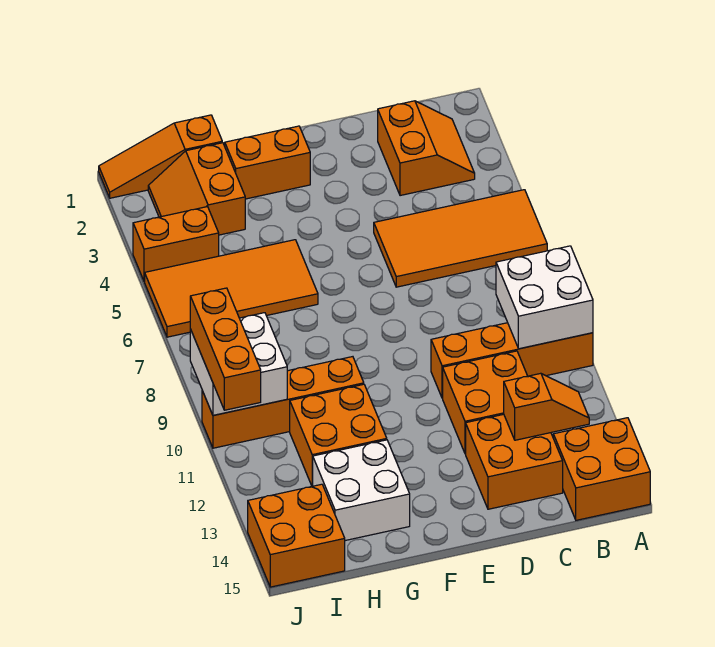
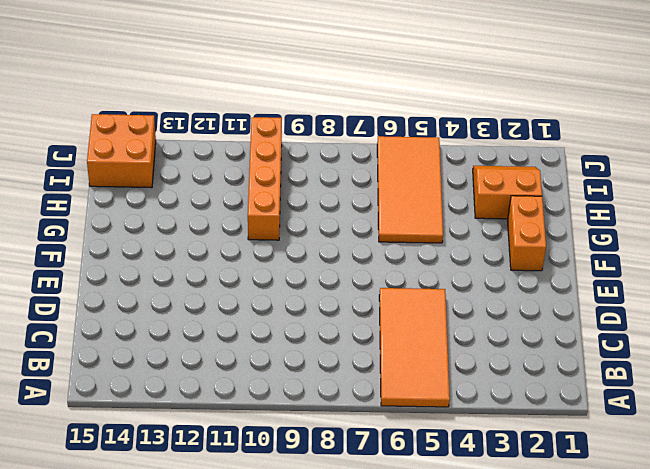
none -> orange 1x4 brick [431,323,593,398]
none -> orange 2x2 brick [553,418,650,520]
none -> orange 2x2 slope [378,101,475,196]

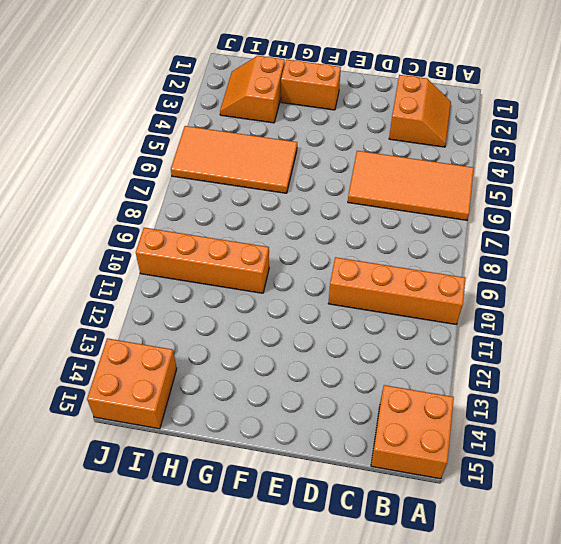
none -> orange 2x2 brick [443,351,527,454]
none -> orange 2x2 brick [466,414,563,509]
none -> orange 2x2 brick [290,384,387,486]

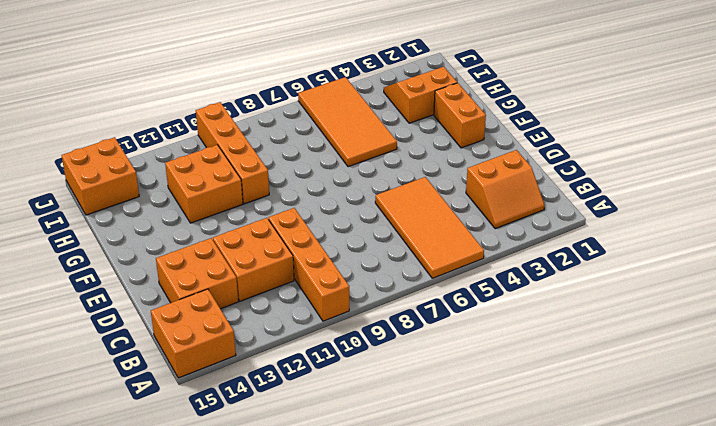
none -> white 2x2 brick [313,440,410,541]
none -> orange 1x3 slope [99,115,222,198]
none -> orange 1x2 brick [133,207,219,282]

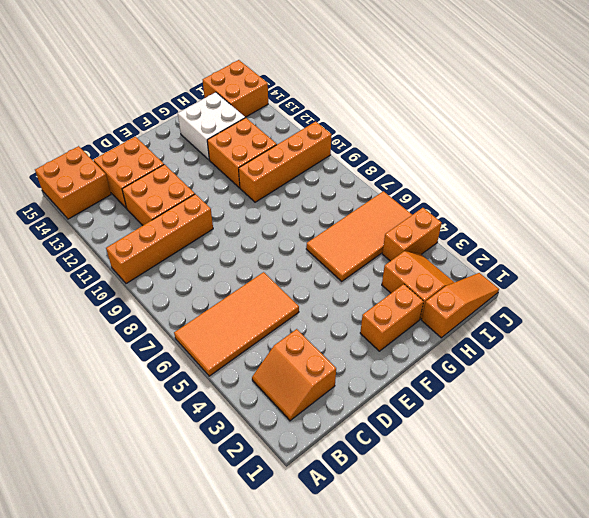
none -> white 2x2 brick [496,246,593,349]
none -> orange 1x2 slope [504,373,589,440]
none -> white 2x2 brick [190,313,287,415]

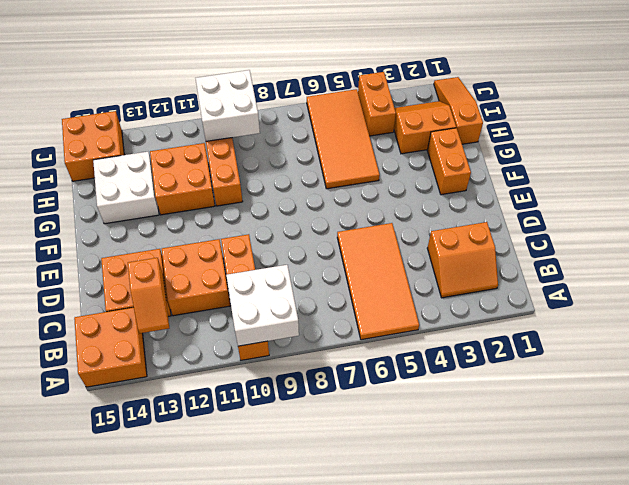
none -> orange 1x3 brick [190,288,261,410]

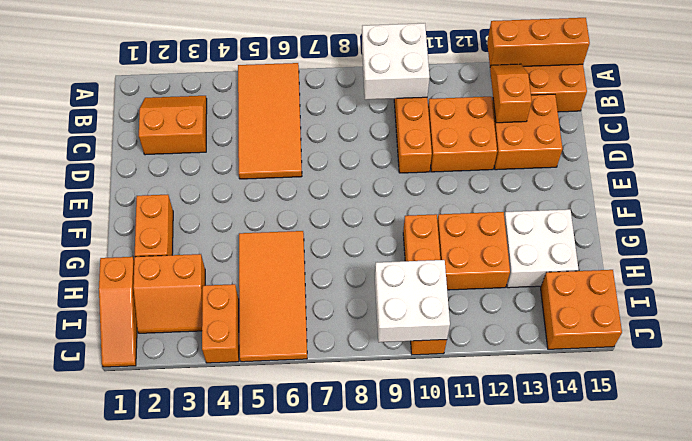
orange 1x3 brick [487,18,590,67] -> orange 1x3 brick moved to [190,288,261,410]

